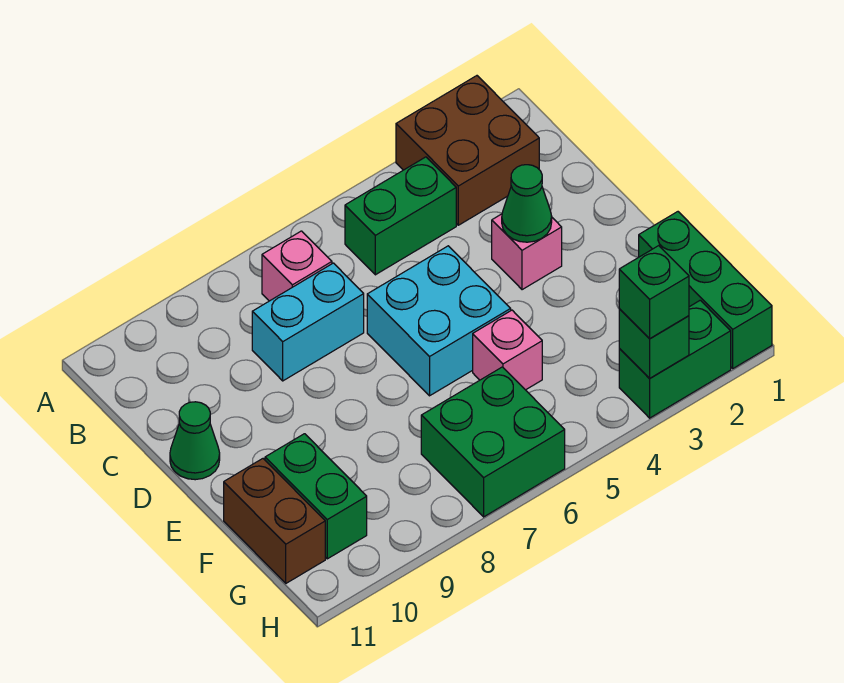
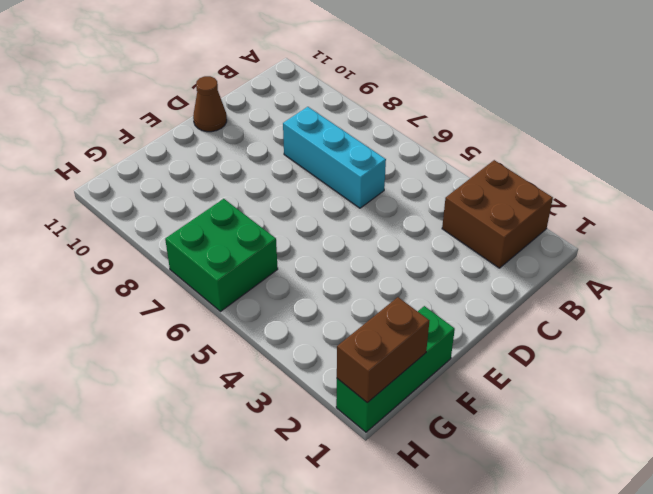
cyan 1x3 brick [283,107,386,208] -> cyan 1x2 brick [252,263,364,381]
brown 1x1 cone [193,76,227,132] -> green 1x1 cone [170,402,220,480]
brown 1x2 brick [337,297,429,403] -> brown 1x2 brick moved to [224,459,325,583]
none -> green 1x2 brick [345,157,456,275]
none -> pink 1x1 brick [262,231,332,301]
none -> pink 1x1 brick [492,214,562,290]

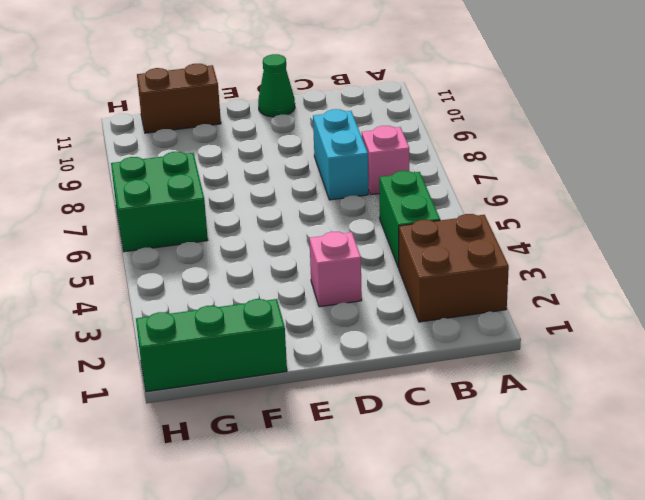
none -> cyan 2x2 brick [367,246,511,396]
none -> pink 1x1 brick [473,310,542,390]
none -> green 1x2 brick [265,434,367,559]

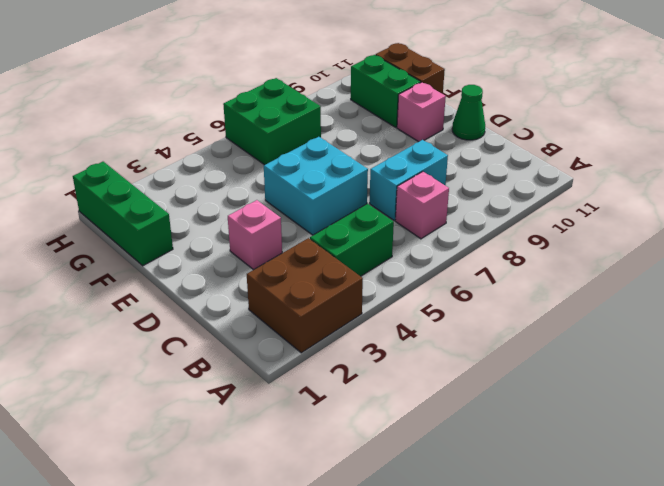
pink 1x1 brick [397,82,446,142] -> pink 1x1 brick moved to [473,310,542,390]
none -> green 1x2 brick [619,300,731,418]
none -> green 1x1 cone [502,165,552,242]
none -> green 1x1 brick [619,309,689,378]

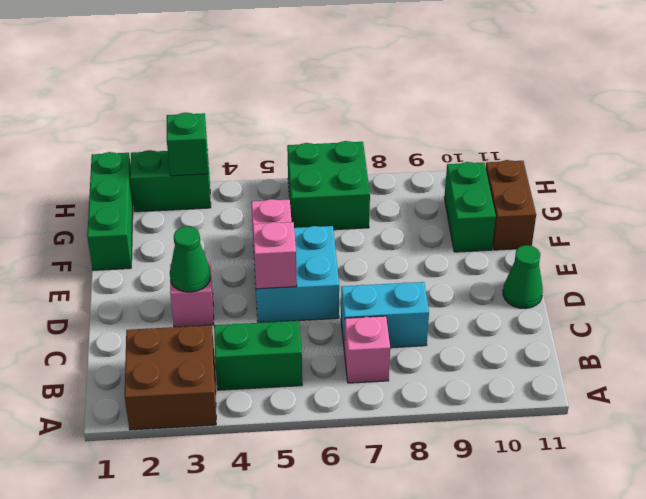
pink 1x1 brick [253,222,297,289] -> none
none -> green 1x1 brick [619,246,689,339]

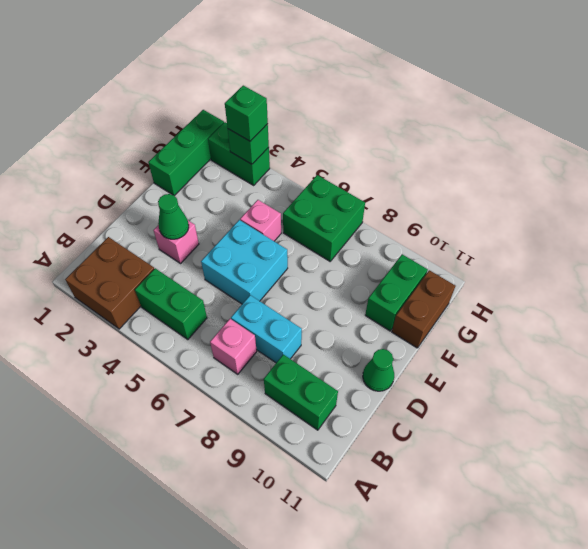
green 1x2 brick [264,354,338,430] -> none

